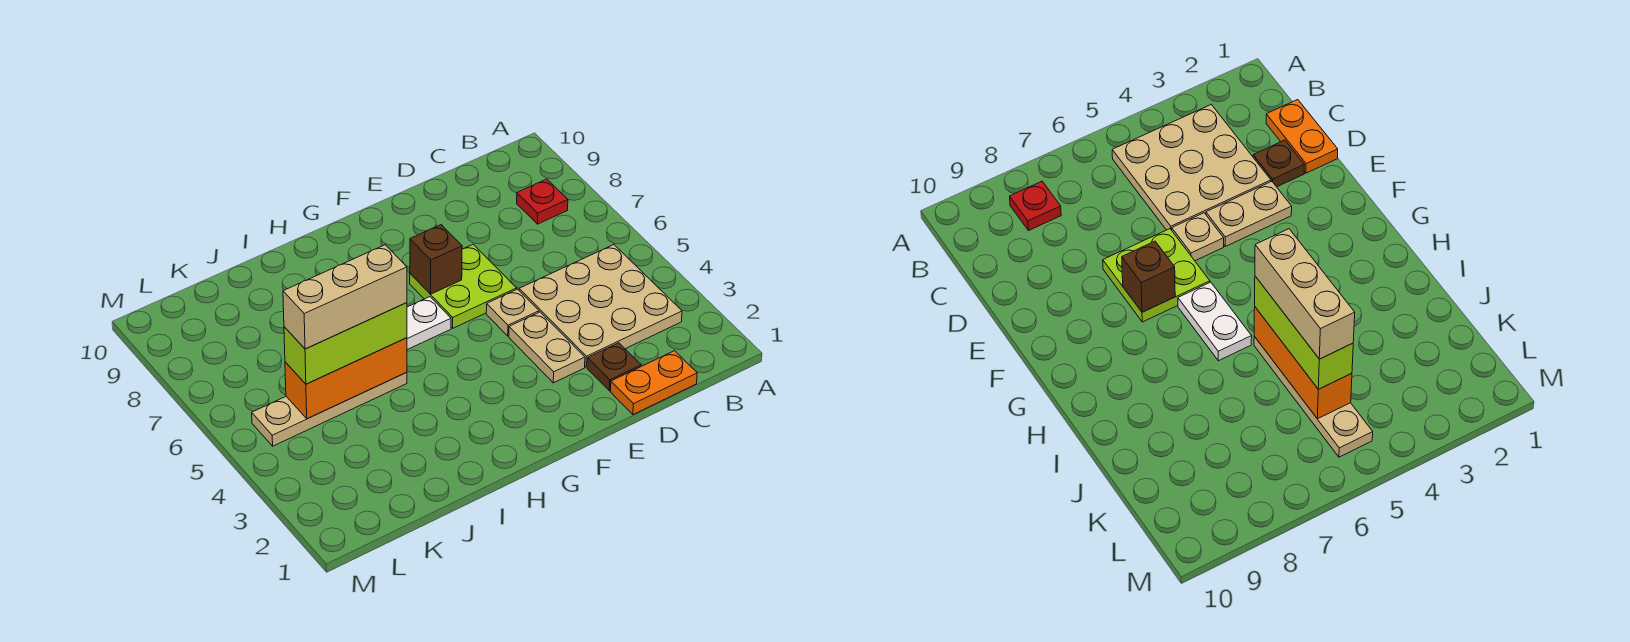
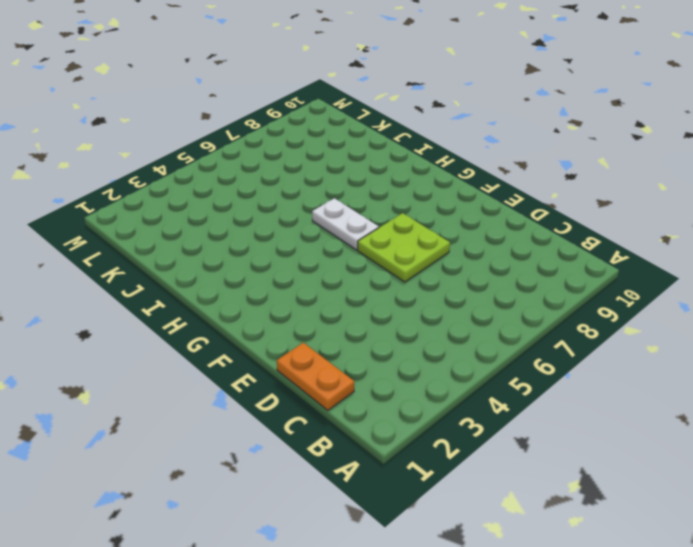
none -> tan 3x3 plate [519,245,682,367]
none -> red 1x1 plate [517,179,568,224]
none -> brown 1x1 plate [587,343,641,391]

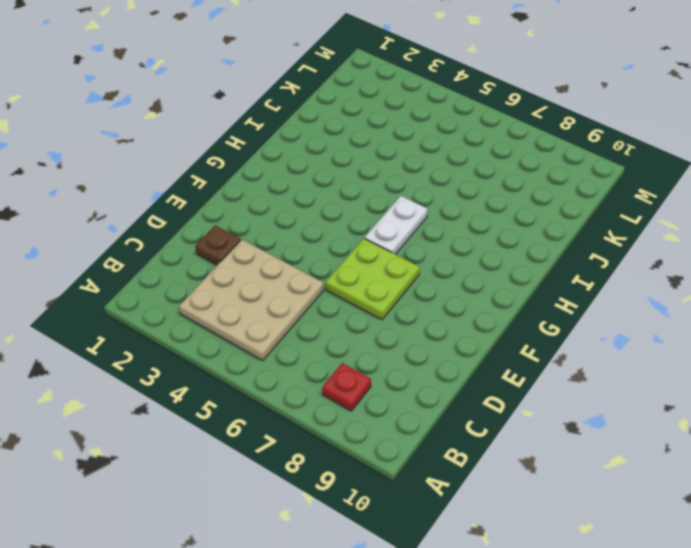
none -> orange 1x2 plate [611,351,697,415]
none -> tan 1x2 plate [509,312,585,383]
none -> tan 1x1 plate [486,289,539,336]

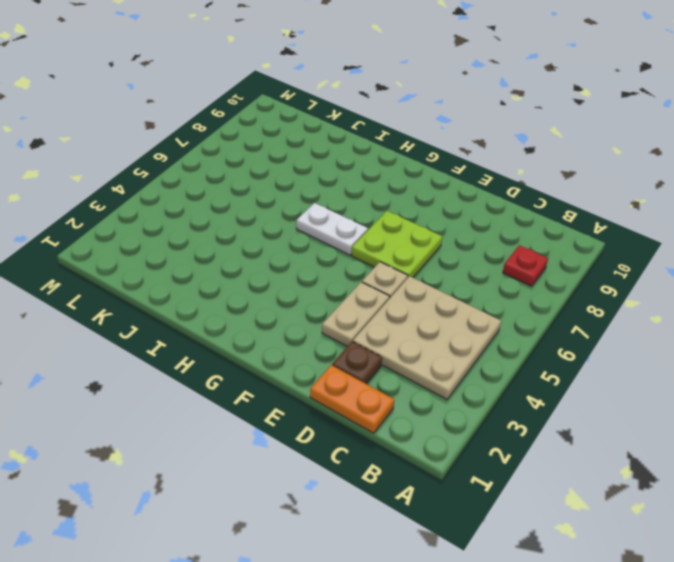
none -> tan 1x4 plate [252,372,407,446]
none -> brown 1x1 brick [410,225,462,294]
none -> orange 1x3 brick [285,338,407,419]

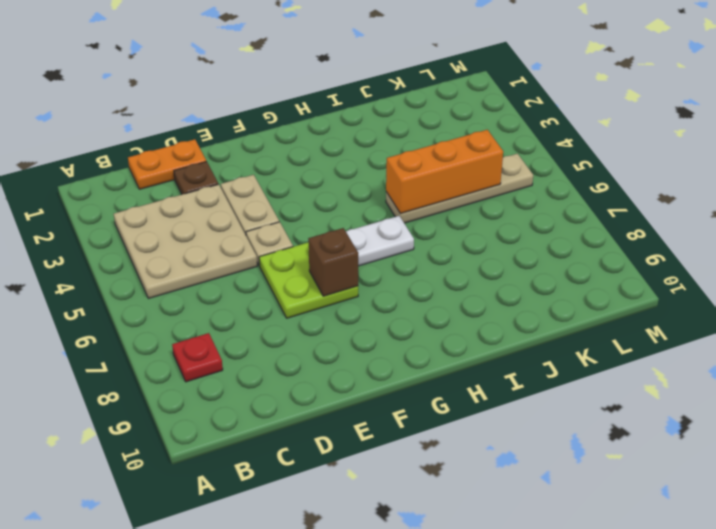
none -> lime 1x3 brick [284,303,407,384]
none -> tan 1x3 brick [283,245,407,349]

